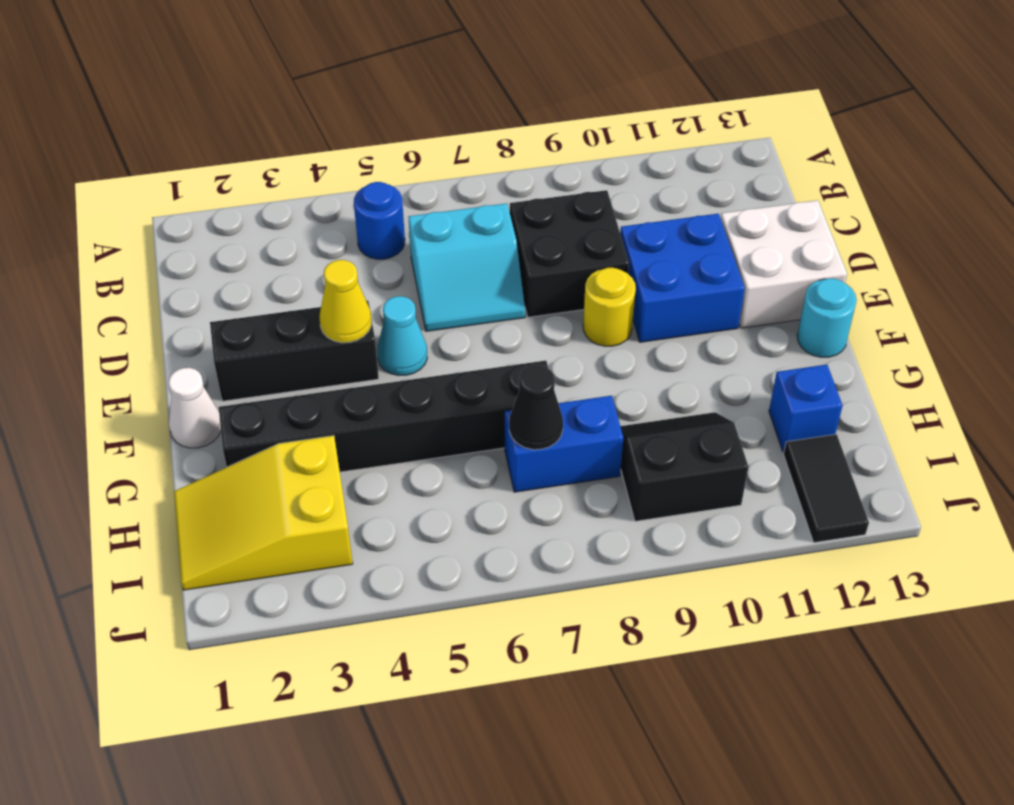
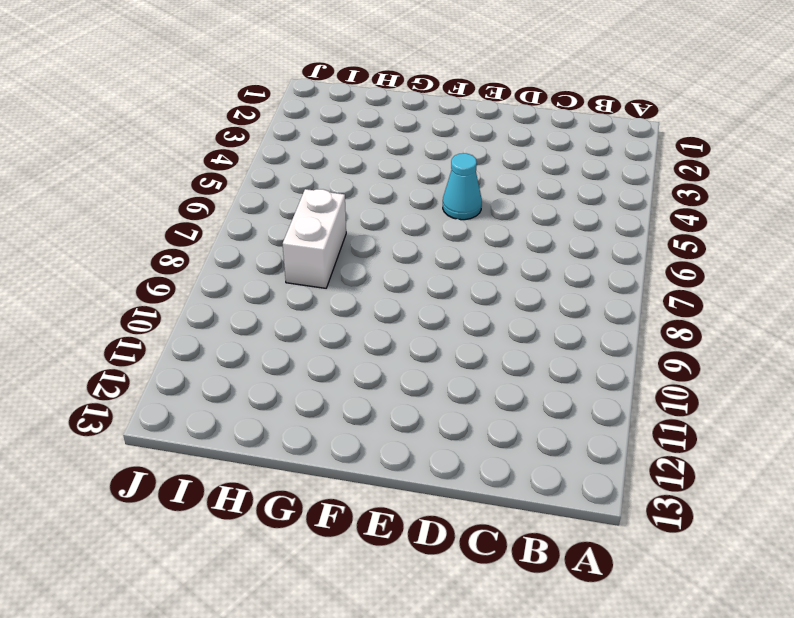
white 1x2 brick [283,189,346,288] -> blue 1x2 brick [505,396,623,492]
none -> blue 1x1 round brick [354,182,405,259]
none -> cyan 2x2 slope [408,203,525,331]
none -> black 2x2 brick [510,190,629,317]

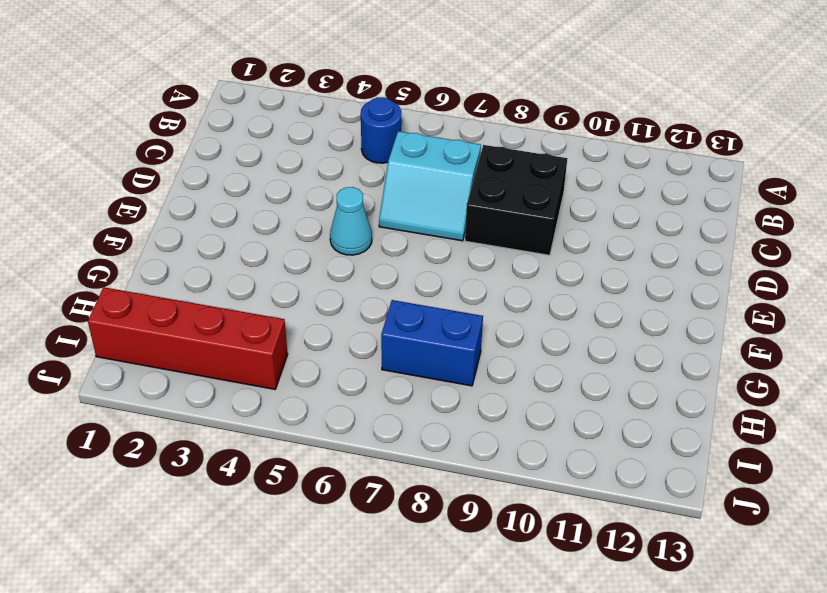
red 1x4 brick [88,287,288,389] -> yellow 2x3 slope [174,436,353,590]
none -> blue 2x2 brick [620,214,745,342]
none -> white 2x2 brick [721,200,847,328]
none -> black 1x3 brick [210,301,379,401]

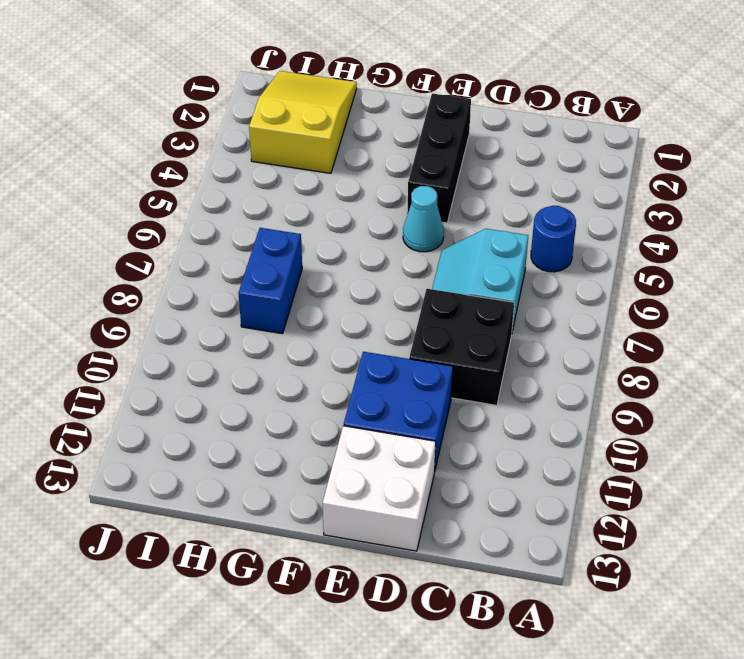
none -> yellow 1x1 round brick [583,268,636,346]
none -> white 1x1 cone [169,368,221,448]
none -> cyan 1x1 round brick [797,278,857,357]

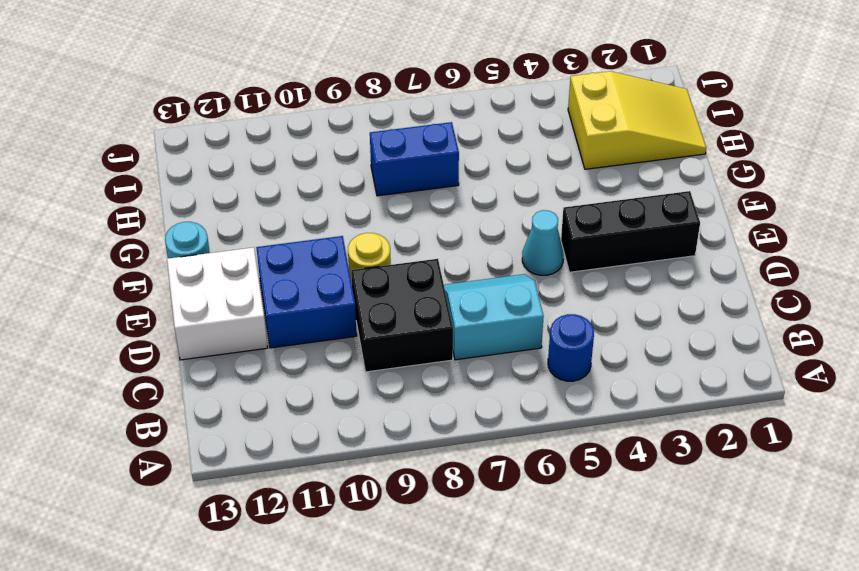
none -> white 1x1 cone [169,368,221,448]
none -> black 1x6 brick [219,361,548,472]
none -> black 2x2 slope [620,412,748,521]

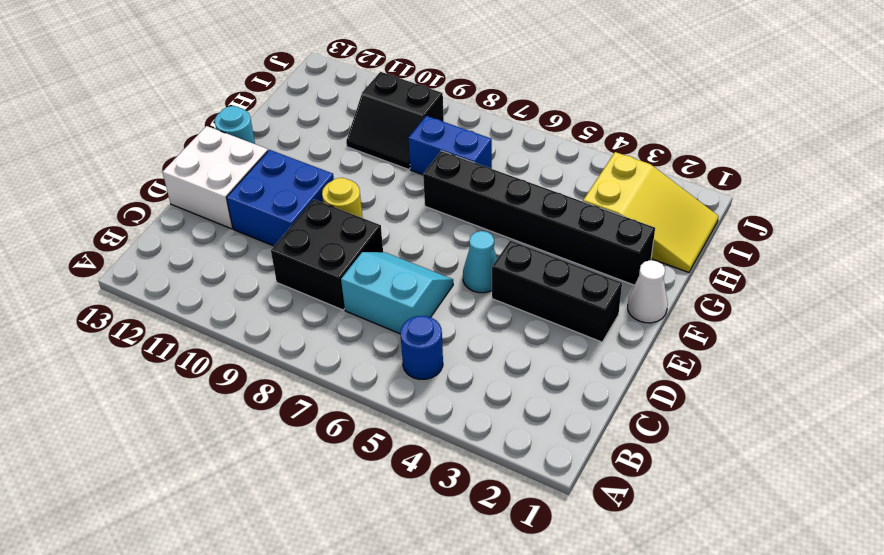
none -> blue 1x1 brick [769,365,843,452]
none -> black 1x2 tile [784,434,869,543]
none -> yellow 1x1 cone [320,260,372,343]

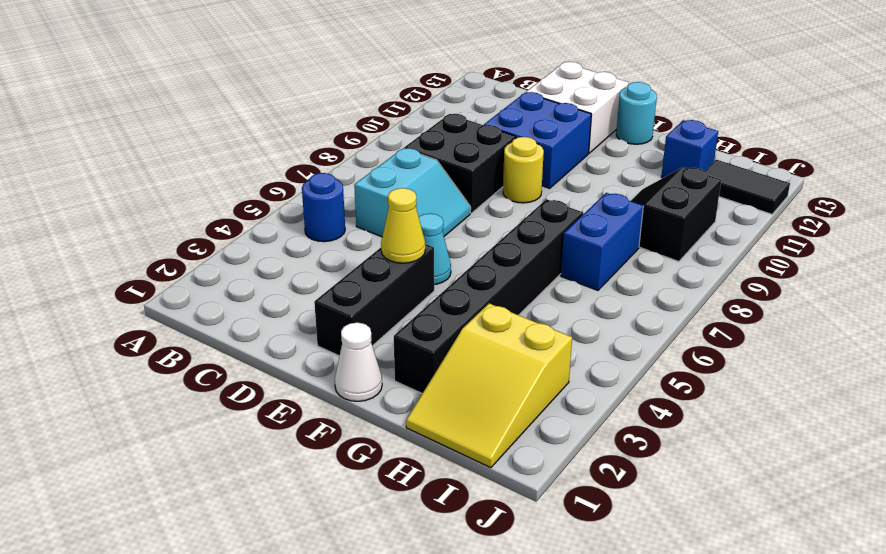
none -> black 1x1 cone [509,365,563,450]

